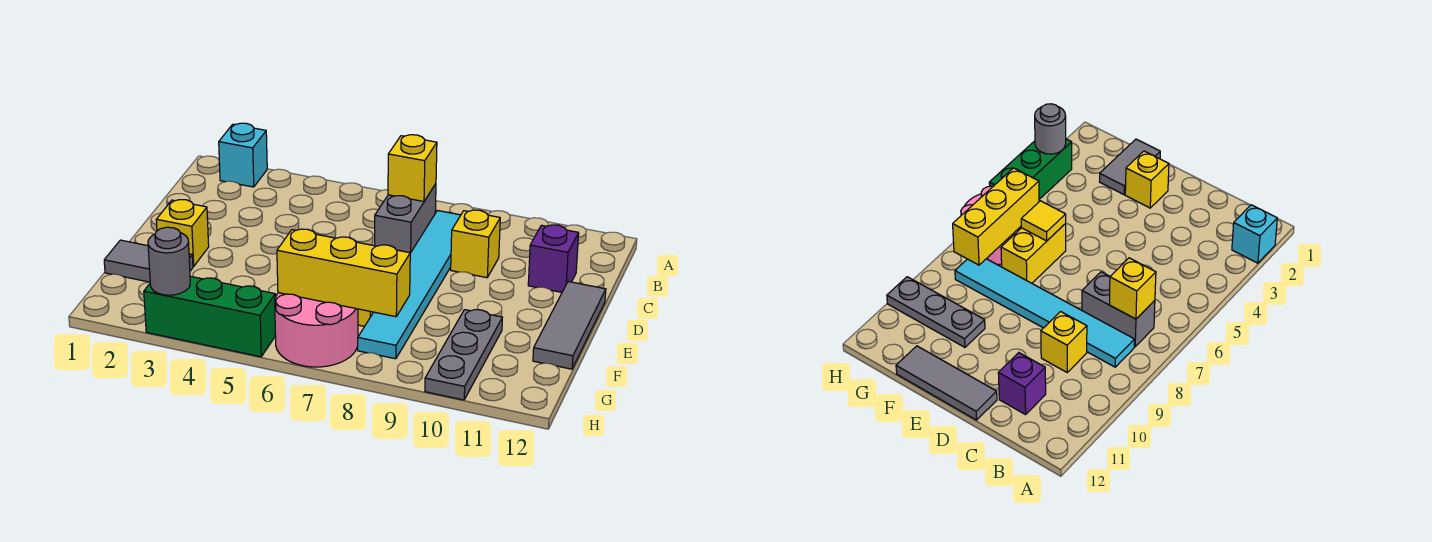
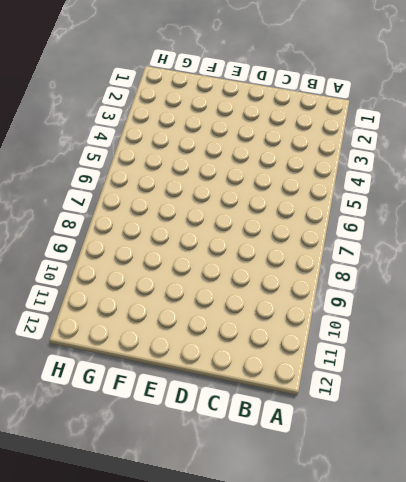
none -> cyan 1x1 brick [219,123,267,187]
none -> grey 1x2 brick [375,184,436,253]
none -> cyan 1x6 tile [358,211,461,359]

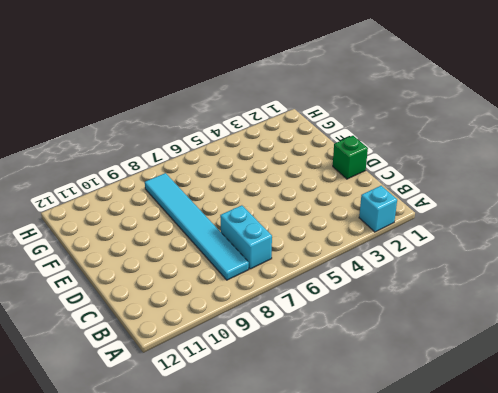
cyan 1x2 brick [220,205,272,269] -> grey 1x2 brick [375,184,436,253]
green 1x1 brick [333,136,368,179] -> none
none -> yellow 1x1 brick [451,210,500,278]
none -> purple 1x1 brick [528,225,579,292]
none -> grey 1x3 tile [533,282,606,369]

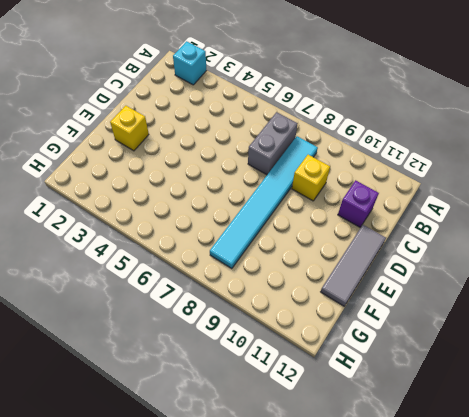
none -> grey 1x2 tile [104,240,193,282]
none -> yellow 1x2 brick [1001,224,1066,283]
none -> grey 1x3 plate [425,310,502,400]

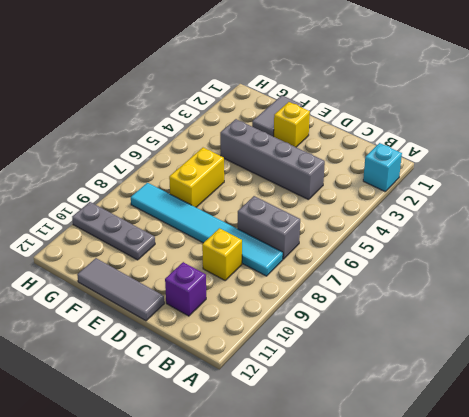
grey 1x4 brick [220,119,325,200] -> none
none -> pink 2x2 round brick [275,293,358,367]
none -> green 1x3 brick [144,276,276,357]
none -> yellow 1x1 brick [388,135,437,202]

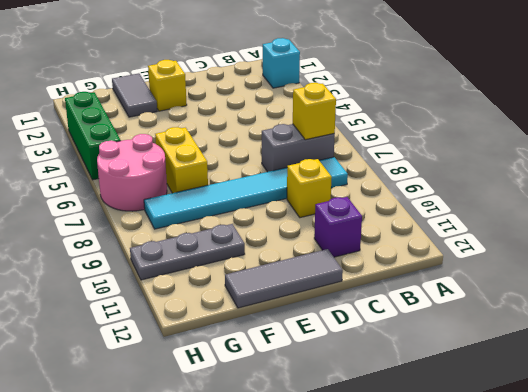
none -> yellow 1x1 tile [1021,201,1066,241]
none -> yellow 1x3 brick [277,229,410,317]
none -> grey 1x1 round brick [148,227,190,295]

